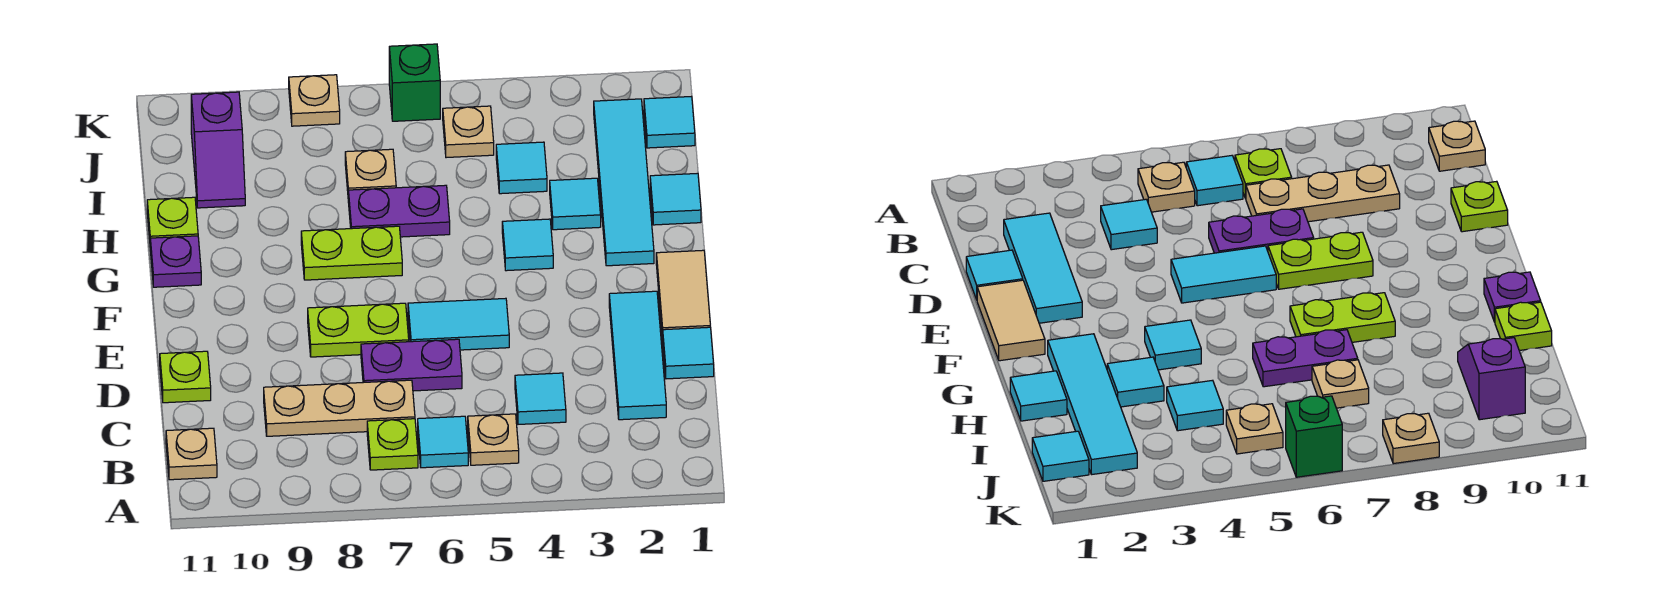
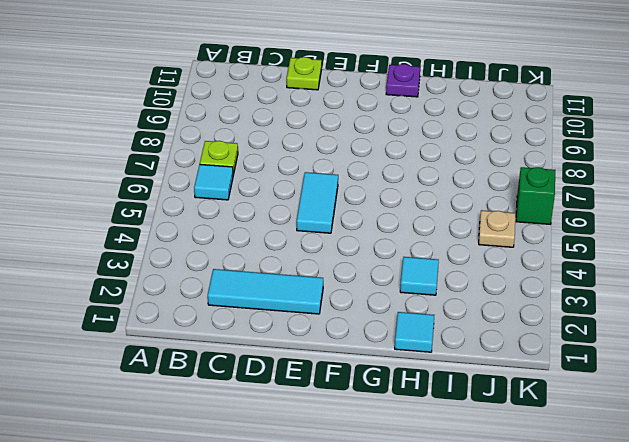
none -> tan 1x1 plate [468,414,519,465]
none -> tan 1x1 plate [166,428,217,480]
none -> cyan 1x1 tile [515,373,566,424]

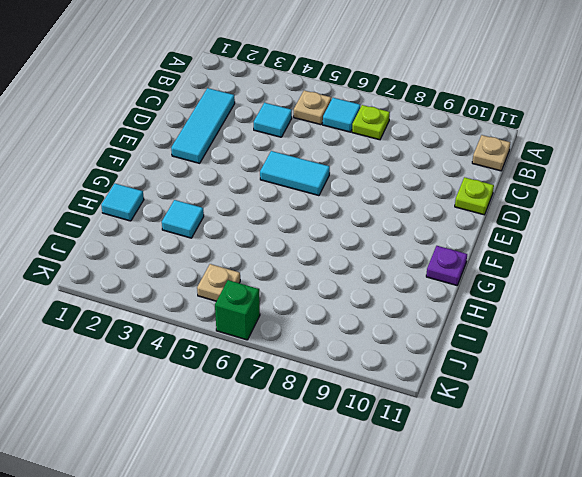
none -> tan 1x3 plate [264,380,415,436]
none -> cyan 1x1 tile [663,327,714,379]
none -> purple 1x2 plate [361,339,462,391]

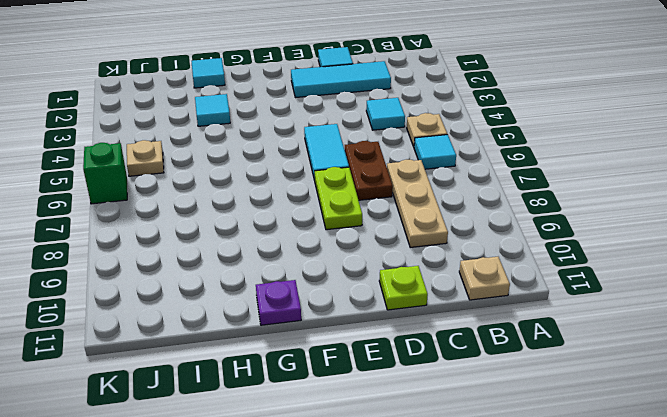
brown 1x2 plate [345,141,393,200] -> purple 1x2 plate [361,339,462,391]
none -> lime 1x1 plate [367,419,418,470]
none -> tan 1x2 tile [656,250,710,339]
none -> cyan 1x4 tile [594,99,654,266]

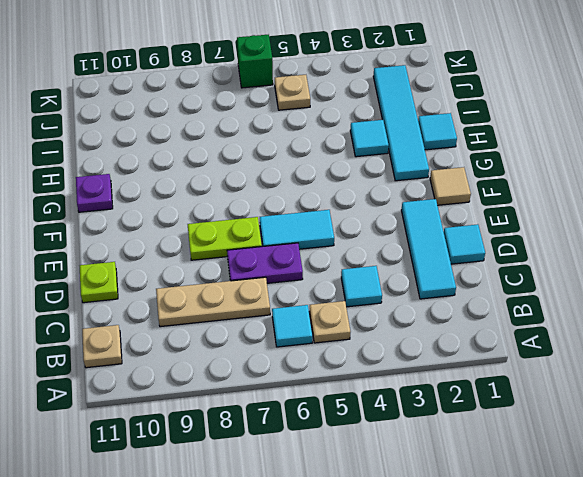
tan 1x1 tile [430,167,471,205] -> tan 1x2 tile [656,250,710,339]
none -> lime 1x1 plate [367,419,418,470]
none -> cyan 1x1 tile [502,219,553,271]
none -> lime 1x2 plate [301,226,402,280]

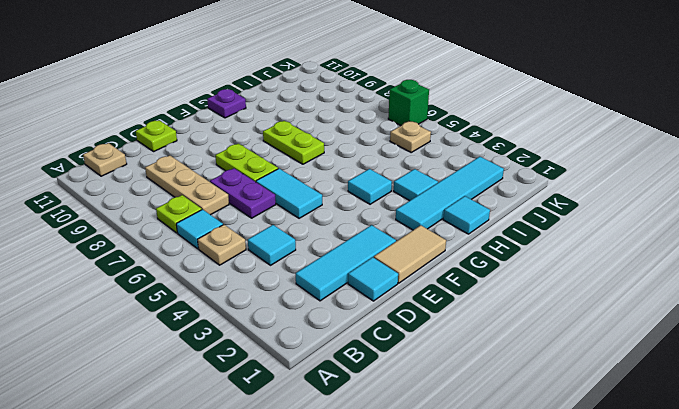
none -> purple 1x2 plate [348,185,450,237]
none -> lime 1x1 plate [147,197,198,239]
none -> cyan 1x1 tile [496,142,547,194]

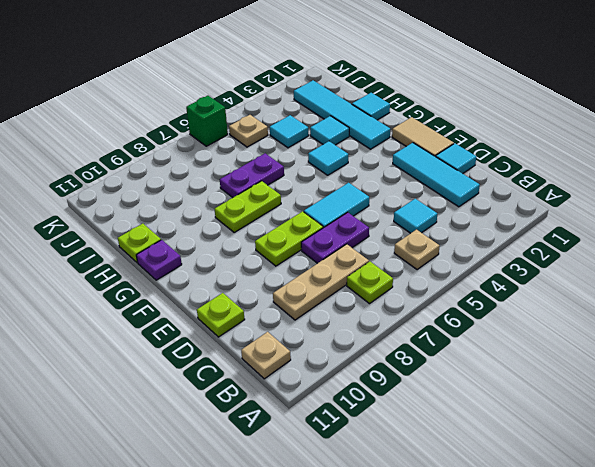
none -> cyan 1x1 tile [418,416,468,468]
none -> tan 1x1 plate [345,149,396,191]
none -> purple 1x2 slope [191,92,245,208]

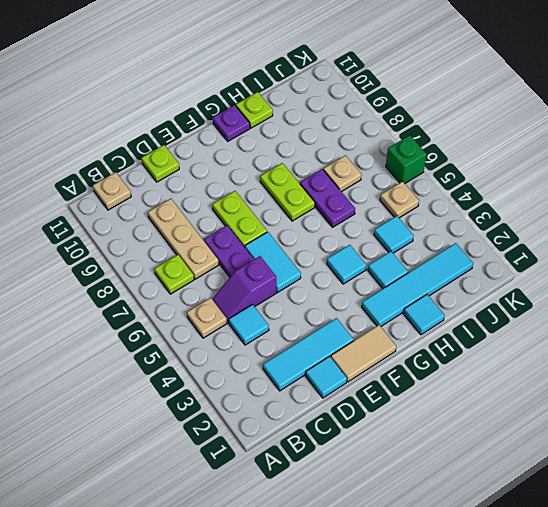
purple 1x2 slope [212,256,276,323] -> purple 1x2 slope moved to [191,92,245,208]
none -> cyan 1x1 tile [418,416,468,468]
none -> cyan 1x1 tile [644,96,695,148]
none -> tan 1x1 plate [289,75,340,126]

